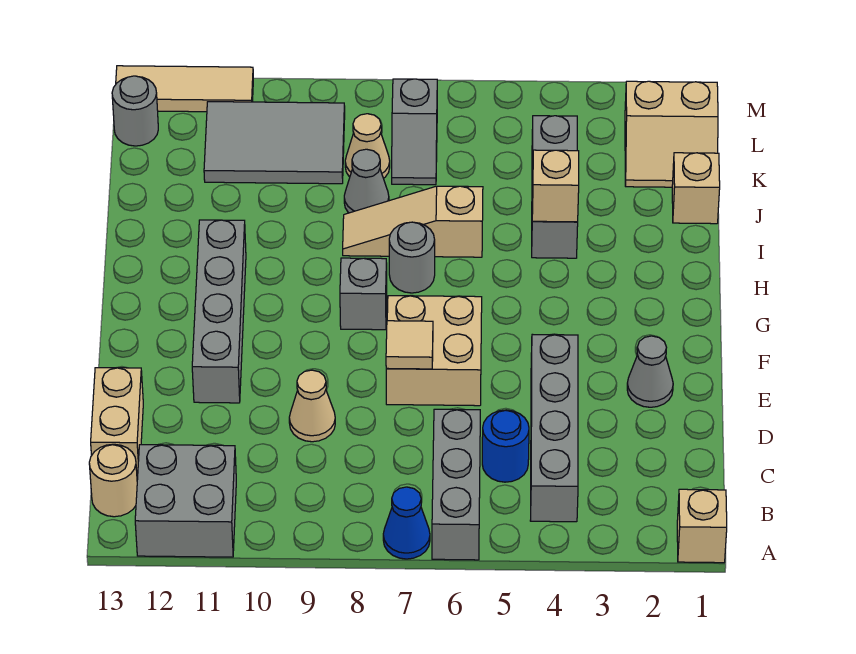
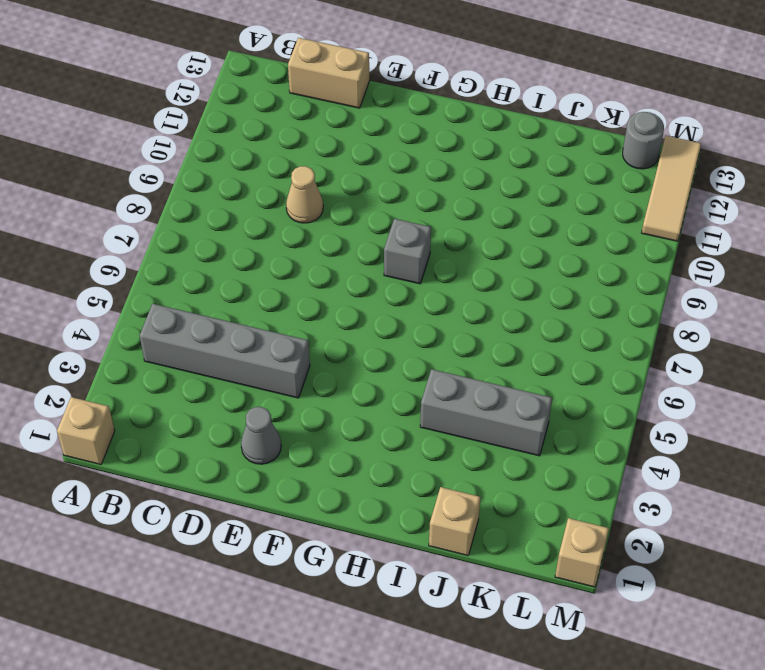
tan 1x1 brick [555,518,609,587] -> tan 1x1 brick moved to [532,150,579,222]
none -> grey 1x3 brick [432,409,480,560]
none -> blue 1x1 cone [383,487,430,559]
none -> grey 2x2 brick [135,445,236,557]

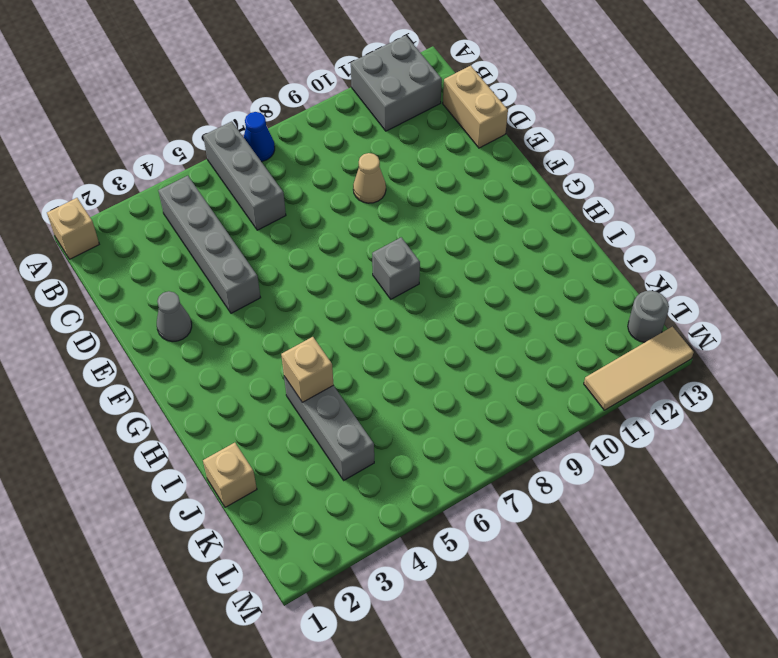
none -> tan 1x1 round brick [89,444,137,517]
none -> blue 1x1 round brick [482,410,529,482]
none -> tan 2x2 brick [386,296,482,406]

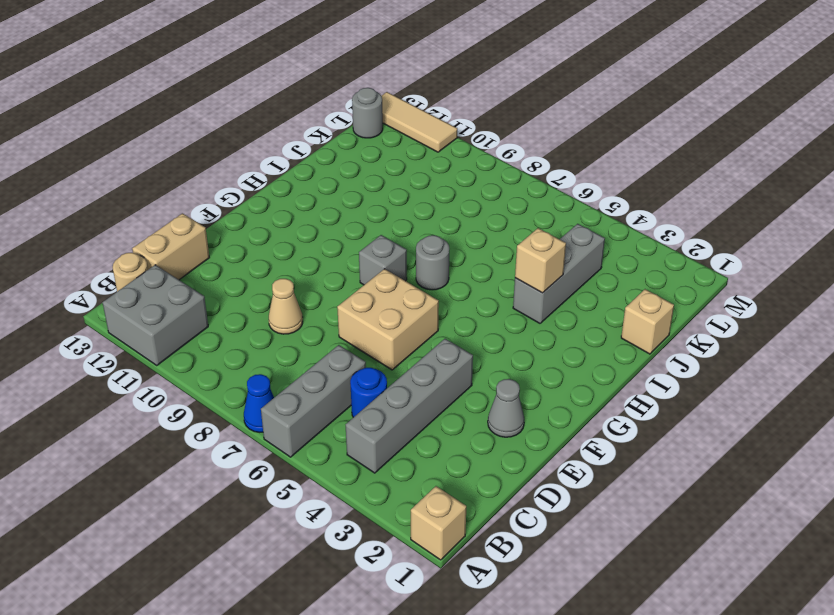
none -> grey 1x4 brick [192,220,246,403]
none -> tan 1x3 slope [343,186,483,257]
none -> grey 1x1 cone [344,149,389,213]

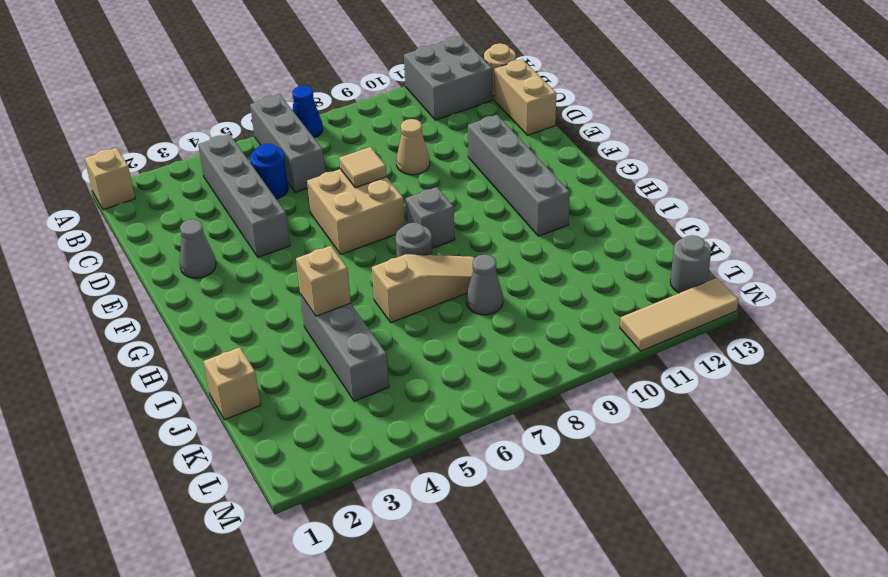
none -> tan 2x2 slope [625,81,718,187]
none -> grey 1x2 slope [392,79,437,185]
none -> tan 1x1 cone [345,114,390,178]

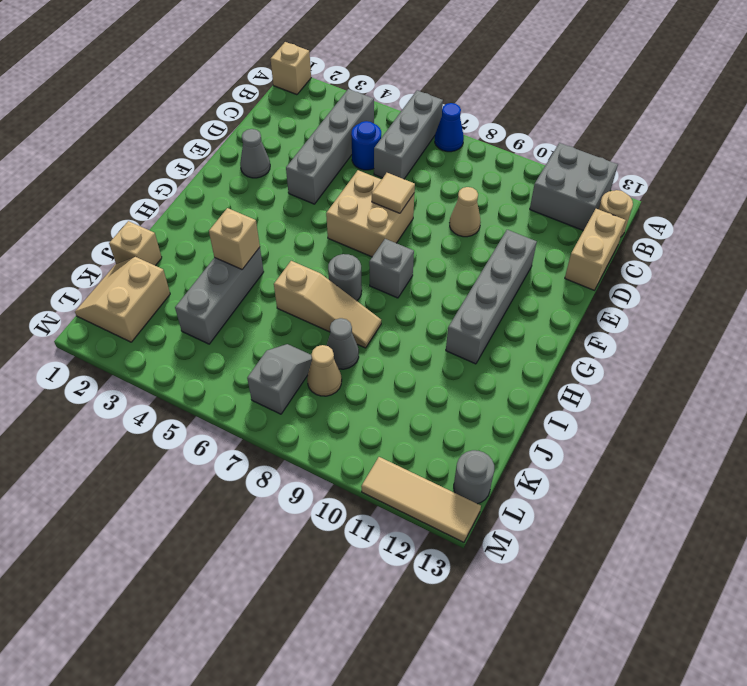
tan 2x2 slope [75,257,170,342] -> tan 2x2 slope turned to [625,81,718,187]
none -> grey 2x3 tile [204,102,345,184]

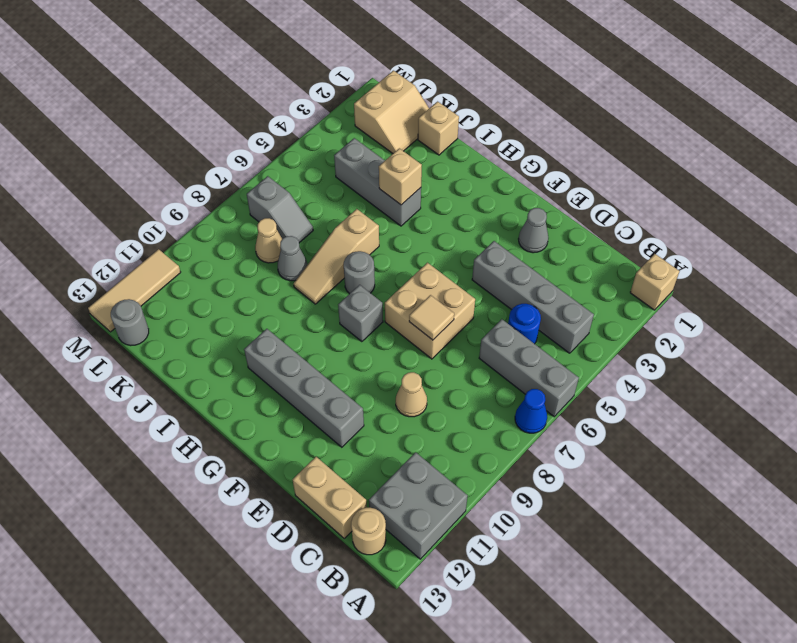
none -> grey 2x3 tile [204,102,345,184]

